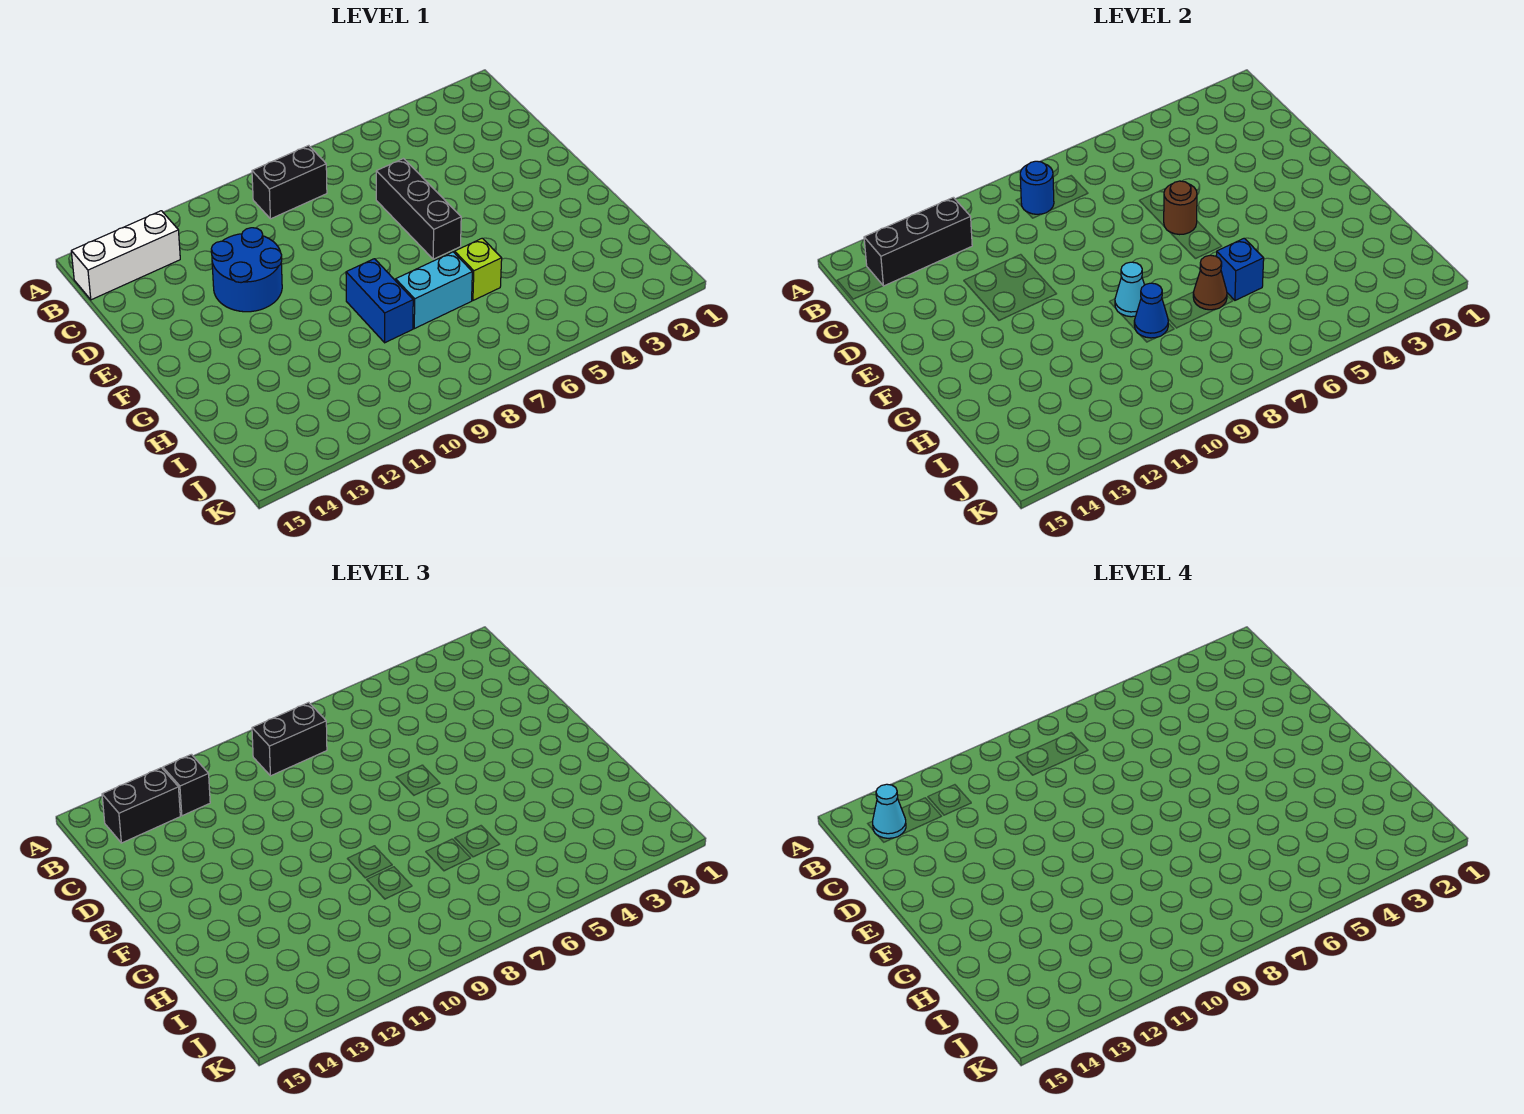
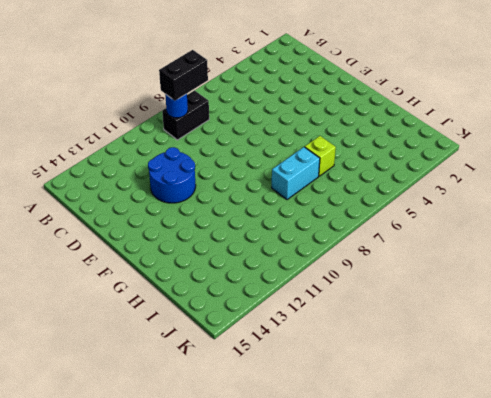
none -> white 1x3 brick [71,211,180,300]
none -> black 1x3 brick [376,159,461,259]
none -> blue 1x2 brick [346,259,413,343]

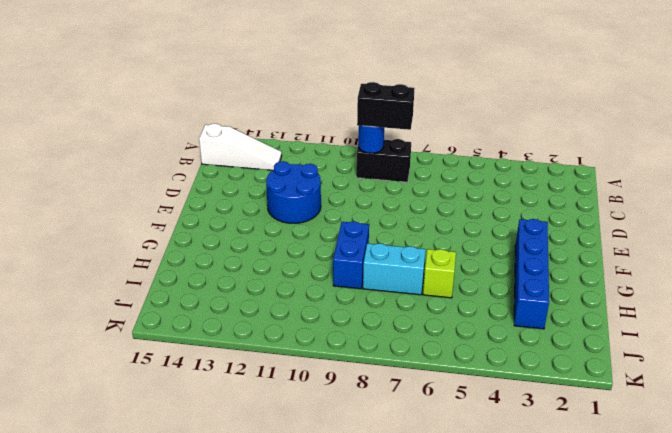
white 1x3 slope [199,124,282,170] -> white 1x3 brick [71,211,180,300]
blue 1x4 brick [514,219,549,329] -> none
none -> black 1x3 brick [376,159,461,259]
none -> black 1x3 brick [864,197,972,286]
none -> brown 1x1 round brick [1164,181,1197,235]

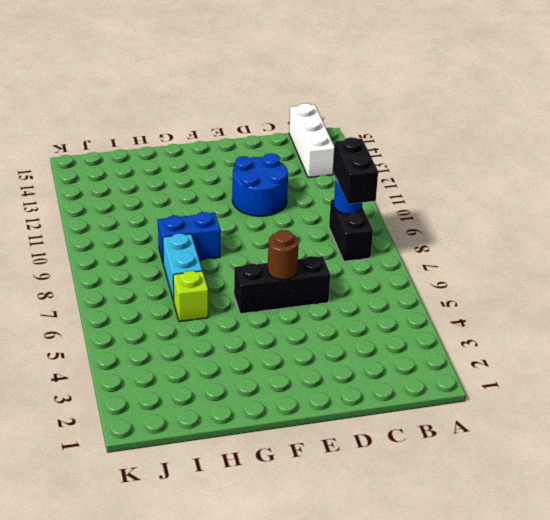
none -> black 1x3 brick [864,197,972,286]
none -> cyan 1x1 cone [1115,262,1144,317]
none -> blue 1x1 brick [1216,238,1264,300]

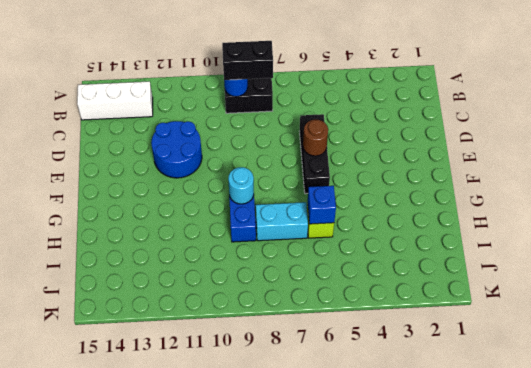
cyan 1x1 round brick [228,167,254,204] -> cyan 1x1 cone [1115,262,1144,317]
none -> black 1x3 brick [864,197,972,286]
none -> brown 1x1 cone [1193,255,1227,310]
none -> blue 1x1 cone [1134,283,1168,338]

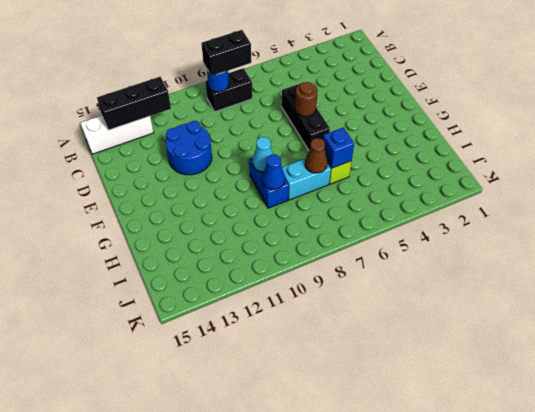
none -> black 1x1 brick [163,754,210,816]
none -> black 1x2 brick [102,768,180,843]
none -> cyan 1x1 cone [873,784,906,838]

